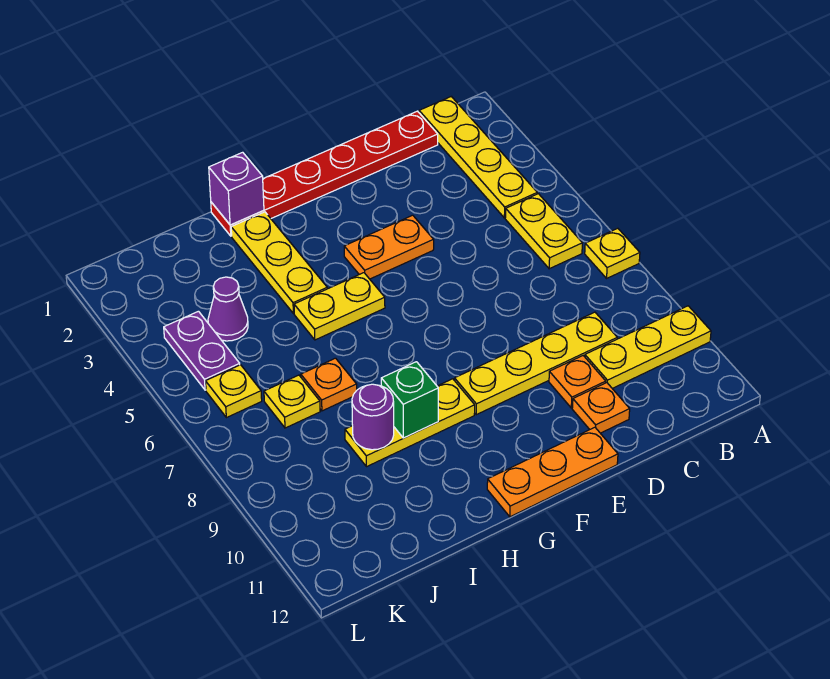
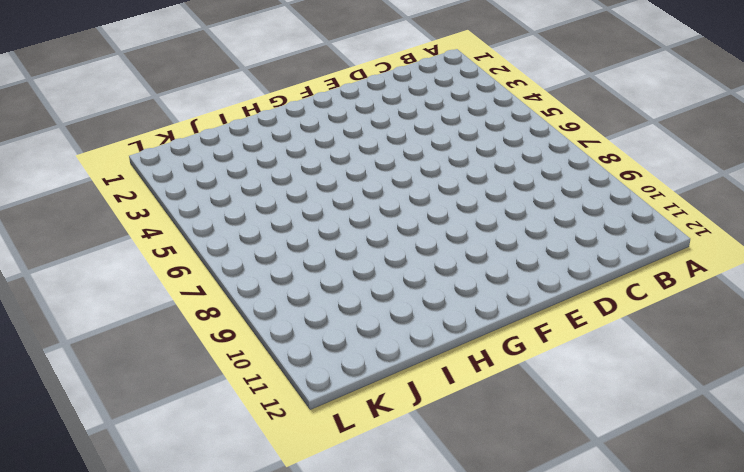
none -> yellow 1x1 plate [585,228,640,278]
none -> yellow 1x3 plate [585,306,711,388]
none -> yellow 1x4 plate [419,97,537,218]

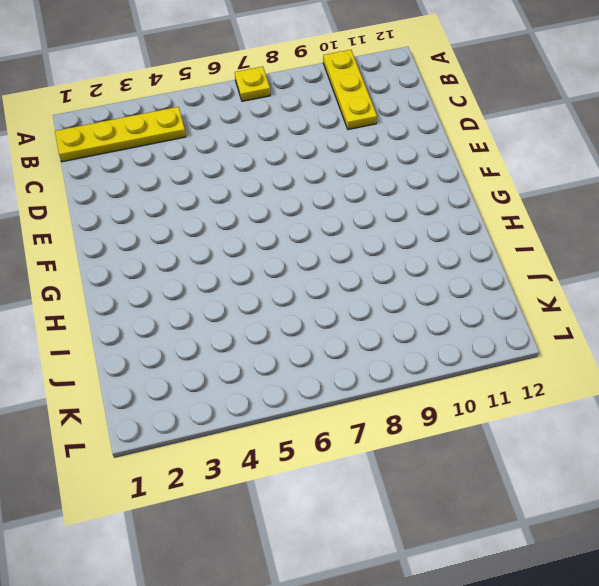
none -> yellow 1x2 plate [505,194,582,269]
none -> red 1x6 plate [211,111,438,236]
none -> yellow 1x4 plate [455,312,617,415]

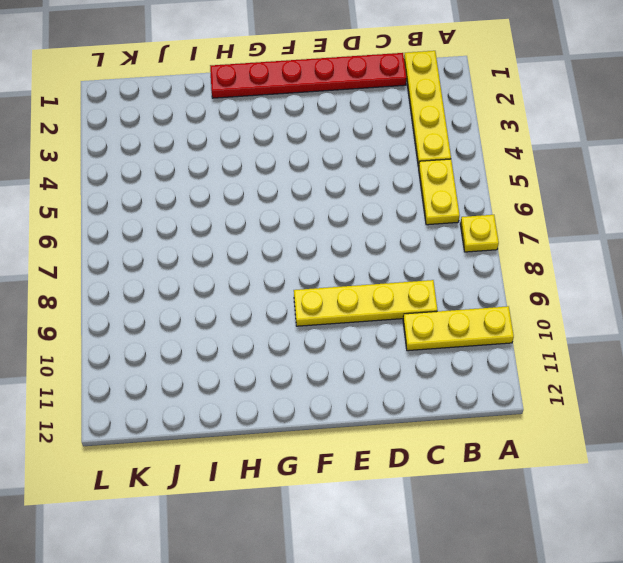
none -> orange 1x1 plate [549,356,606,408]
none -> orange 1x1 plate [572,383,630,433]
none -> orange 1x2 plate [344,215,434,279]

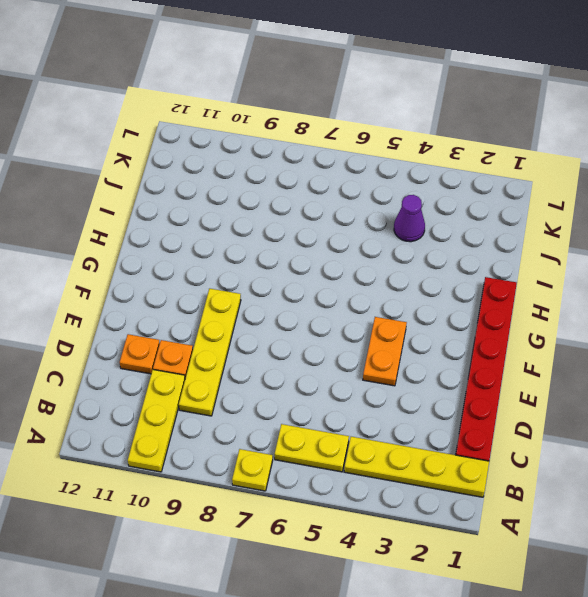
none -> orange 1x3 plate [487,427,618,517]
none -> yellow 1x2 plate [294,273,385,340]
none -> yellow 1x3 plate [345,379,475,467]

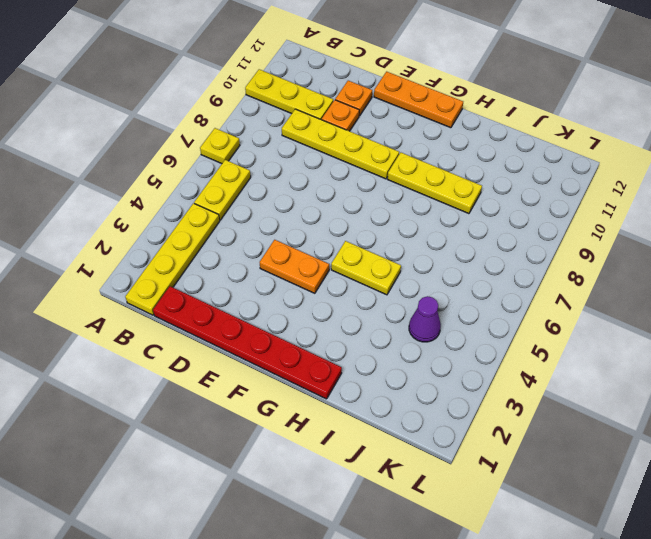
none -> yellow 1x3 plate [231,212,327,314]
none -> orange 1x1 plate [301,358,357,411]
none -> yellow 1x1 plate [264,375,320,428]

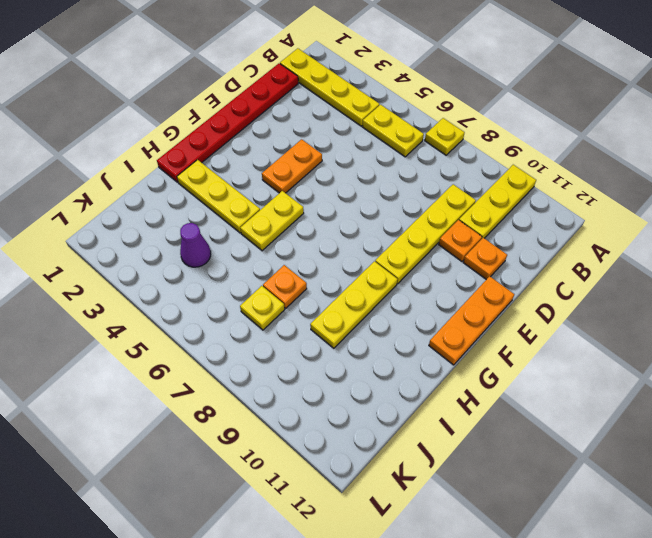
none -> purple 1x2 plate [164,311,240,390]
none -> yellow 1x1 plate [206,365,262,418]
none -> purple 1x1 brick [209,152,264,225]

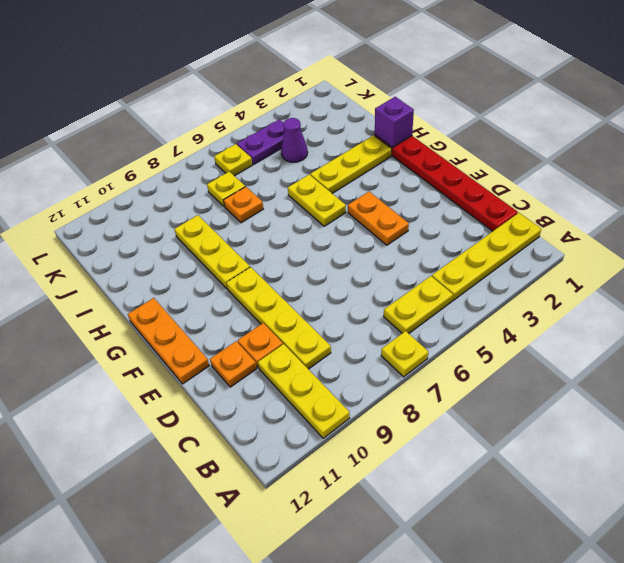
none -> green 1x1 brick [381,362,438,438]
none -> purple 1x1 round brick [352,384,394,450]

